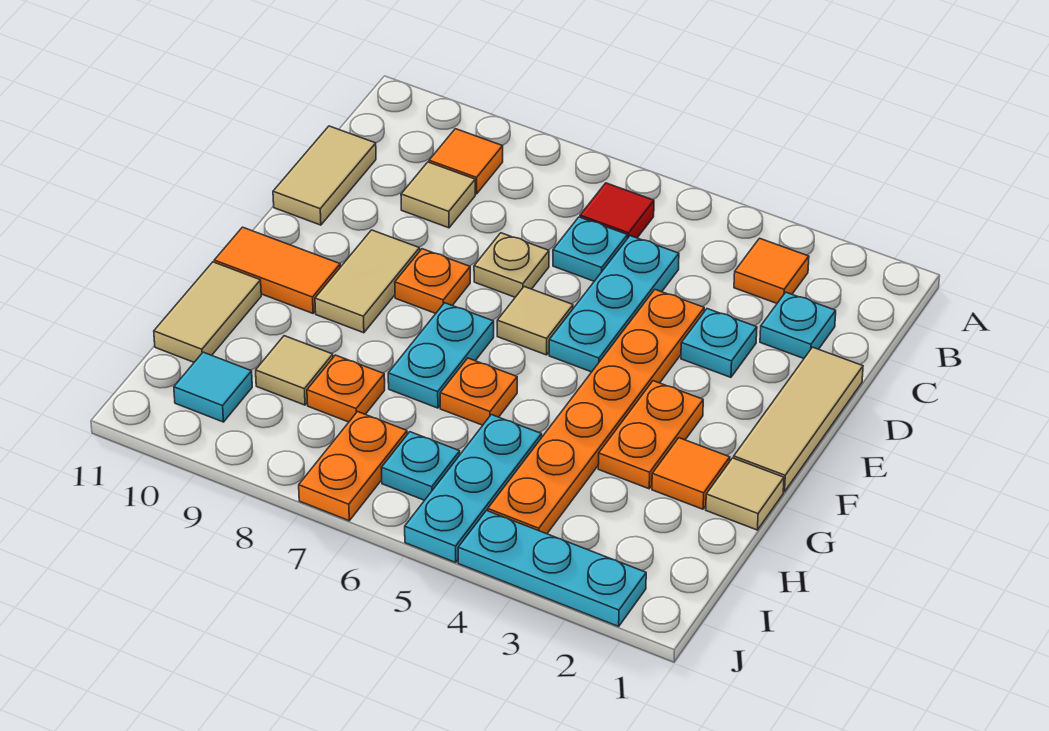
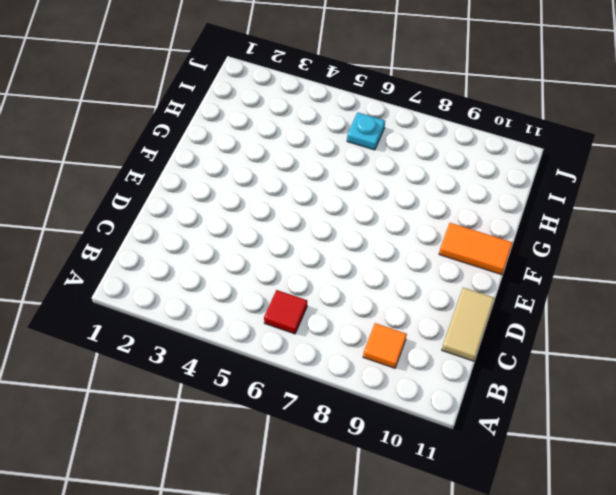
none -> orange 1x1 tile [734,238,809,303]
none -> cyan 1x1 plate [760,292,836,358]
none -> cyan 1x3 plate [549,236,679,372]

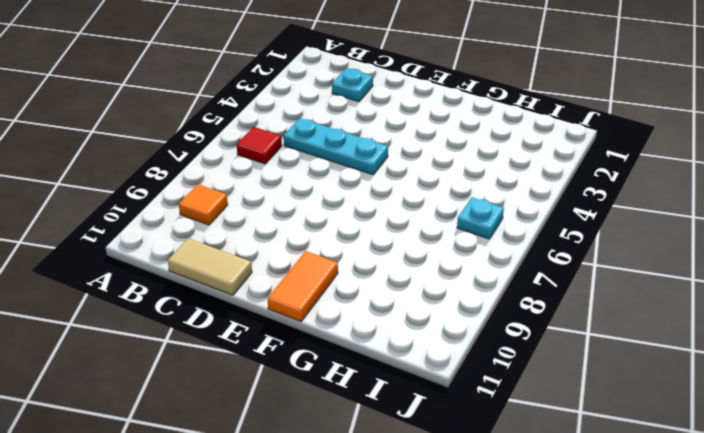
none -> orange 1x1 tile [734,238,809,303]
none -> cyan 1x1 plate [553,217,627,281]
none -> tan 1x1 tile [401,162,475,228]

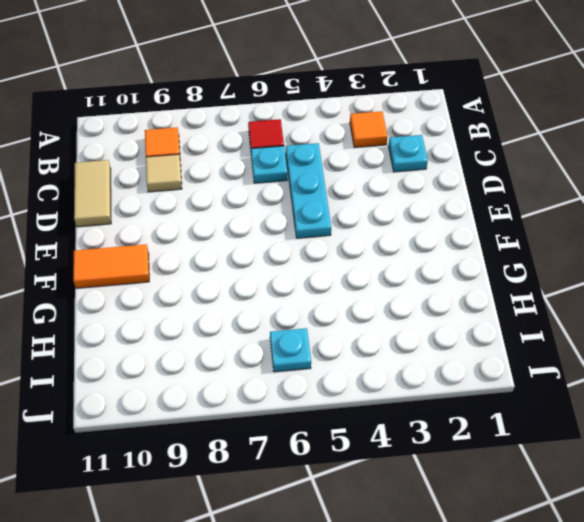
none -> tan 1x3 tile [734,347,863,492]
none -> cyan 1x1 plate [681,309,757,377]
none -> orange 1x6 plate [488,290,704,534]

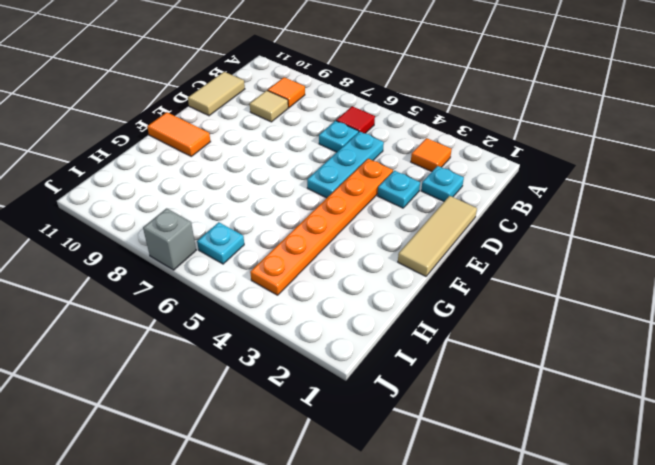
grey 1x1 brick [143,208,196,270] -> orange 1x2 plate [299,412,407,521]
none -> tan 1x1 plate [474,233,549,297]
none -> tan 1x1 tile [497,287,573,355]
none -> orange 1x1 plate [395,249,470,313]

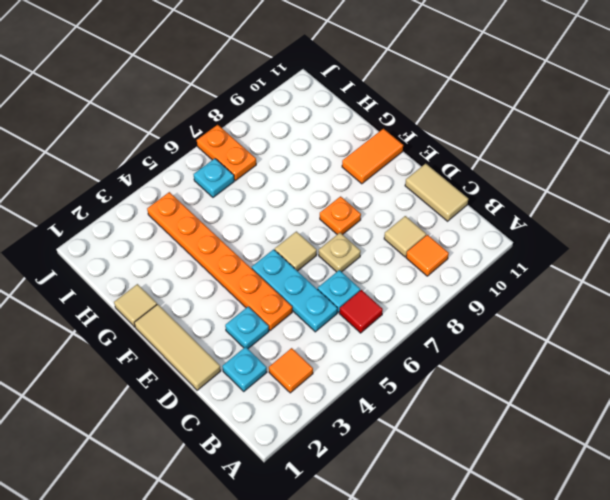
none -> tan 1x2 tile [315,230,420,333]
none -> orange 1x2 plate [598,381,703,489]
none -> cyan 1x2 plate [388,303,494,408]

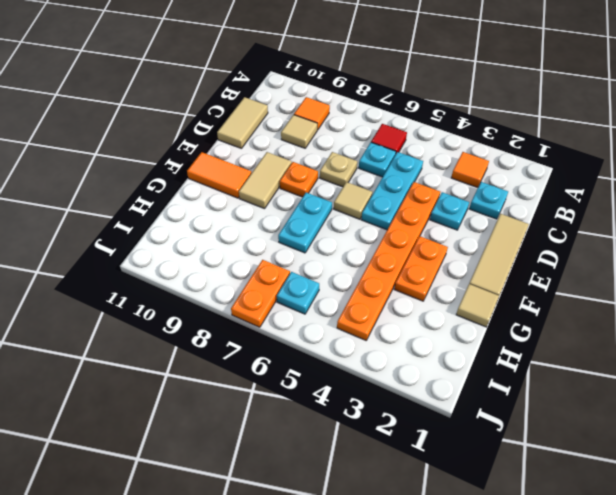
none -> orange 1x1 tile [652,438,730,509]
none -> orange 1x1 plate [440,358,517,425]
none -> tan 1x2 tile [154,262,261,362]

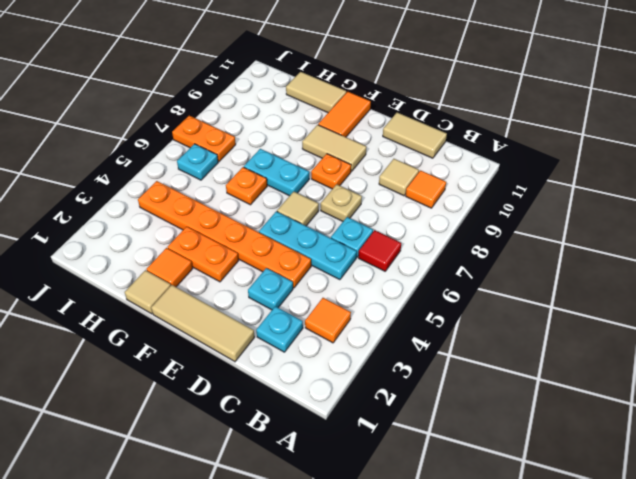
none -> cyan 1x3 plate [405,415,542,563]
none -> orange 1x1 plate [307,355,385,422]
none -> tan 1x1 tile [256,336,333,405]

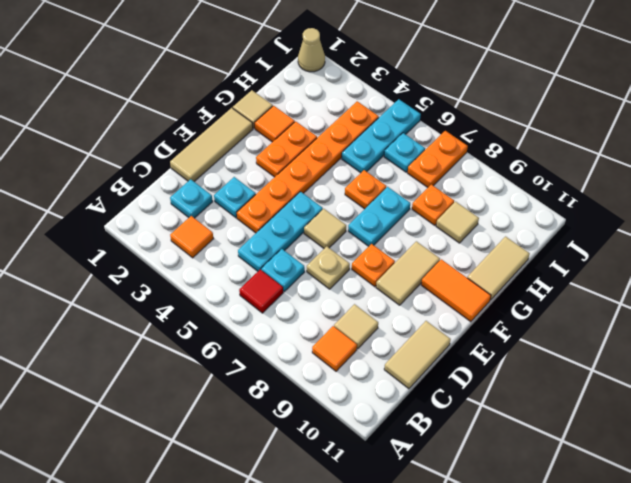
tan 1x1 cone [298,28,325,72] -> none
none -> cyan 1x1 tile [174,352,252,422]
none -> cyan 1x3 plate [458,511,646,626]

